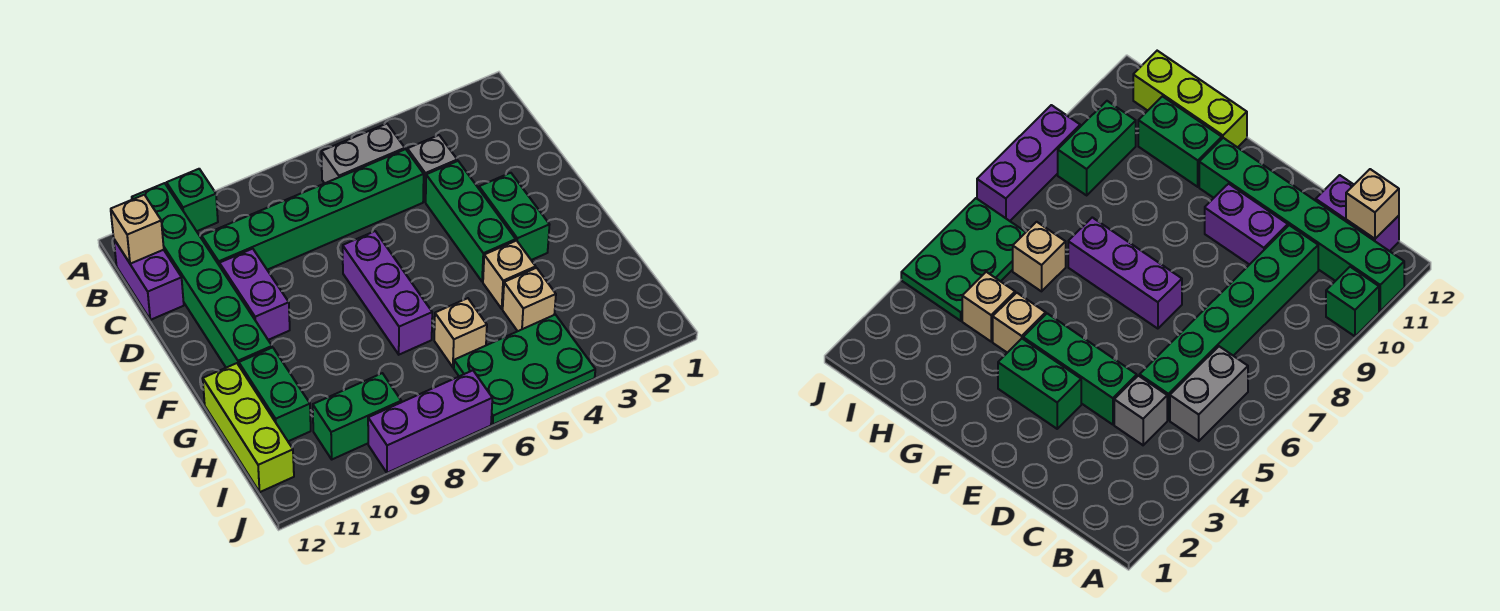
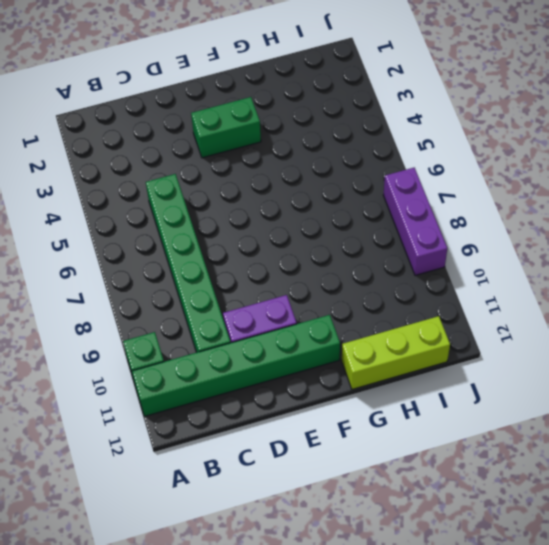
none -> grey 1x2 brick [321,124,405,183]
none -> purple 1x2 brick [114,240,184,320]
none -> grey 1x1 brick [407,135,457,202]

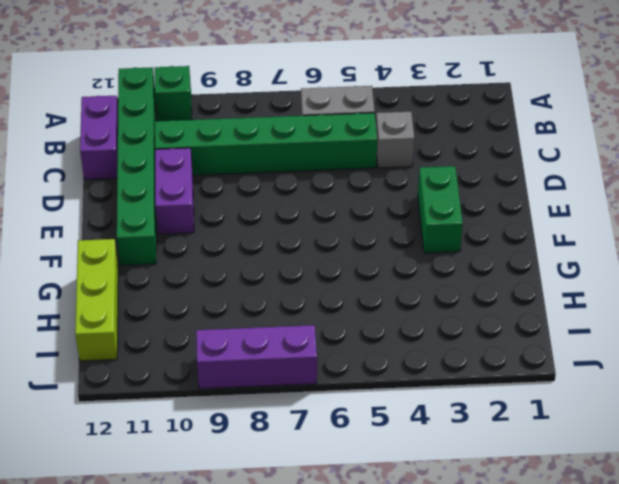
none -> green 1x3 brick [426,161,516,282]
none -> purple 1x3 brick [343,231,432,355]
none -> tan 1x1 brick [483,241,536,309]

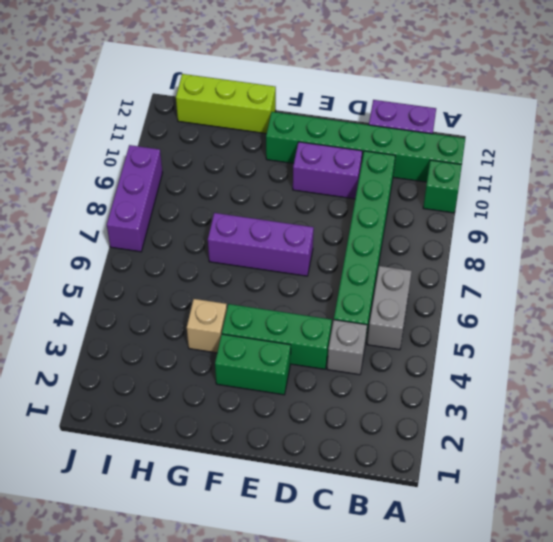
none -> green 1x2 brick [239,347,311,441]
none -> tan 1x1 brick [503,268,556,331]
none -> tan 1x1 brick [434,298,487,367]

